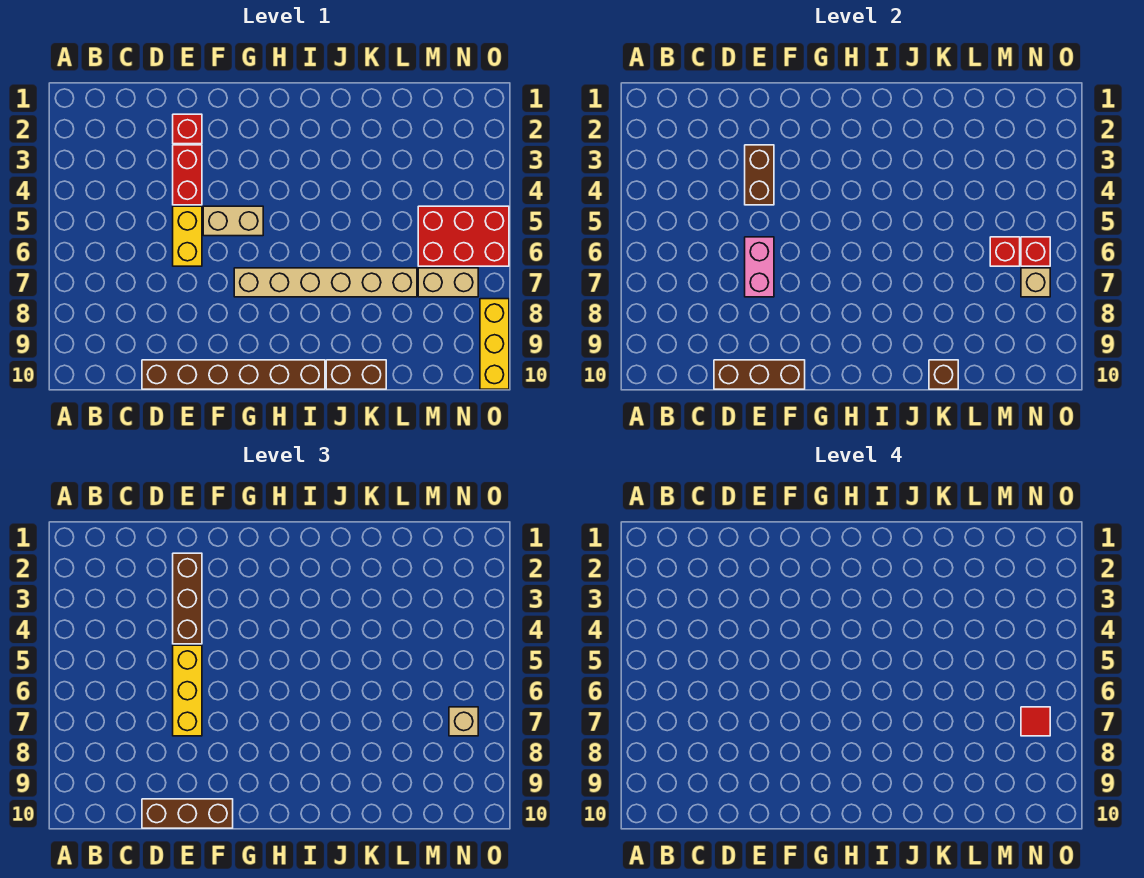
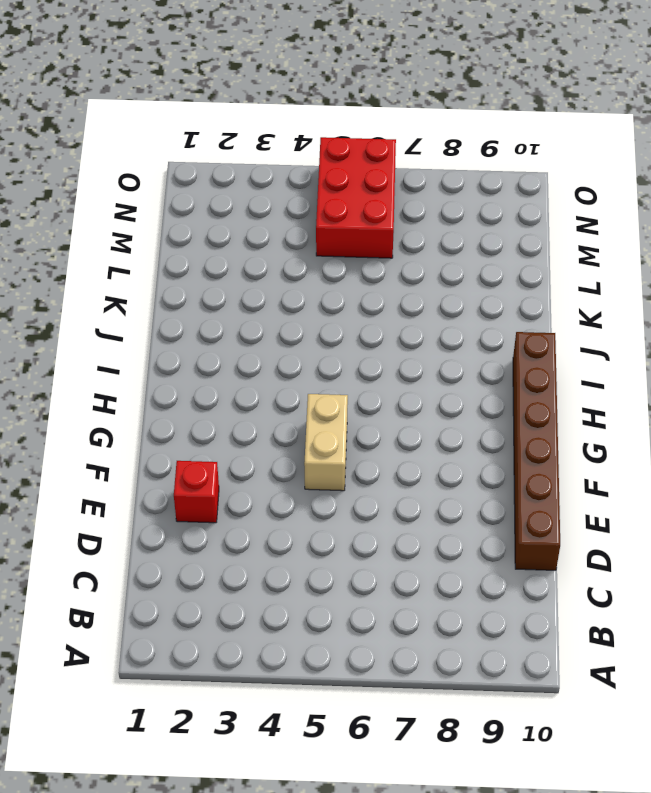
none -> red 1x2 brick [173,145,202,205]
none -> yellow 1x2 brick [173,206,202,266]
none -> tan 1x6 brick [234,268,417,297]

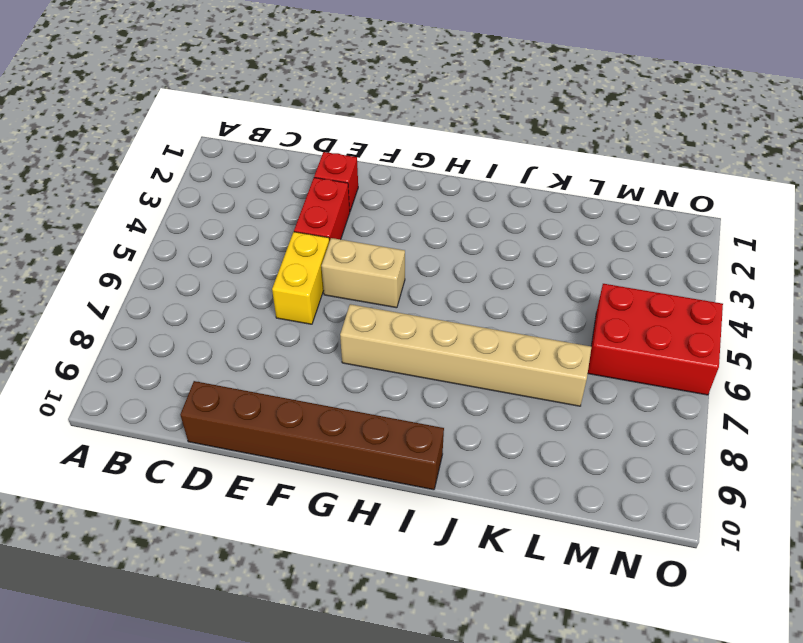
none -> brown 1x2 brick [326,360,386,389]
none -> tan 1x2 brick [418,268,478,297]
none -> yellow 1x3 brick [480,299,509,389]

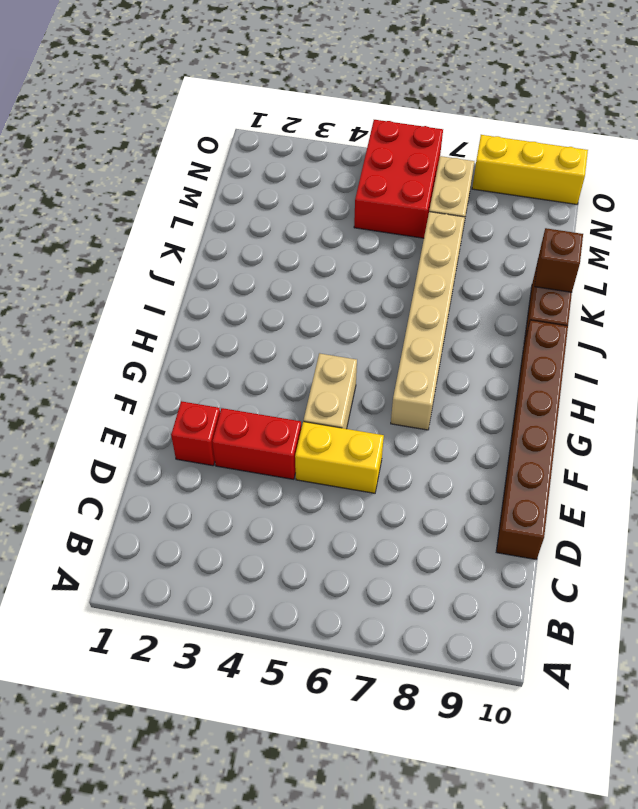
none -> brown 1x3 brick [714,360,805,389]
none -> brown 1x2 brick [745,145,774,205]
none -> pink 1x2 brick [745,237,774,297]

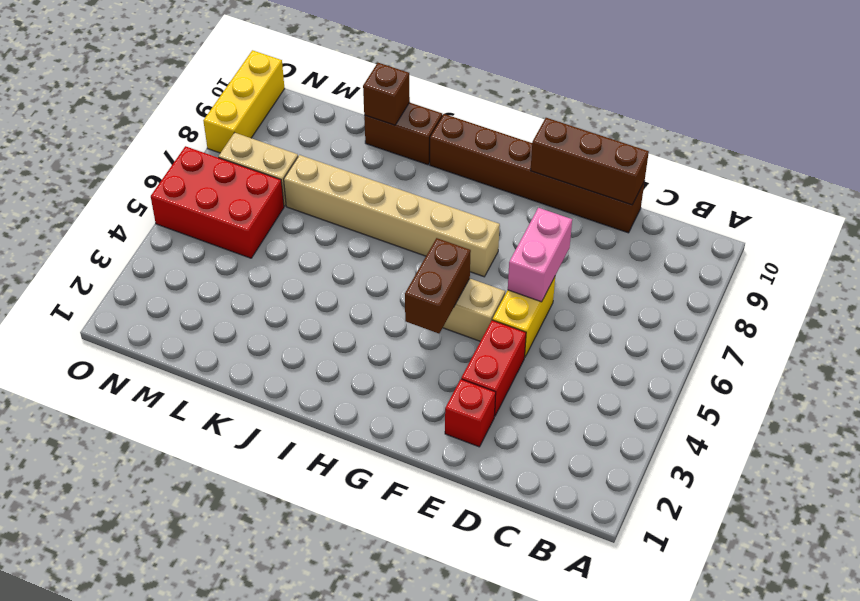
brown 1x2 brick [405,238,471,333] -> brown 1x2 brick moved to [745,145,774,205]
none -> red 1x1 brick [990,237,1020,266]
none -> red 1x1 brick [1021,237,1050,266]
none -> tan 1x1 brick [1021,268,1050,297]

